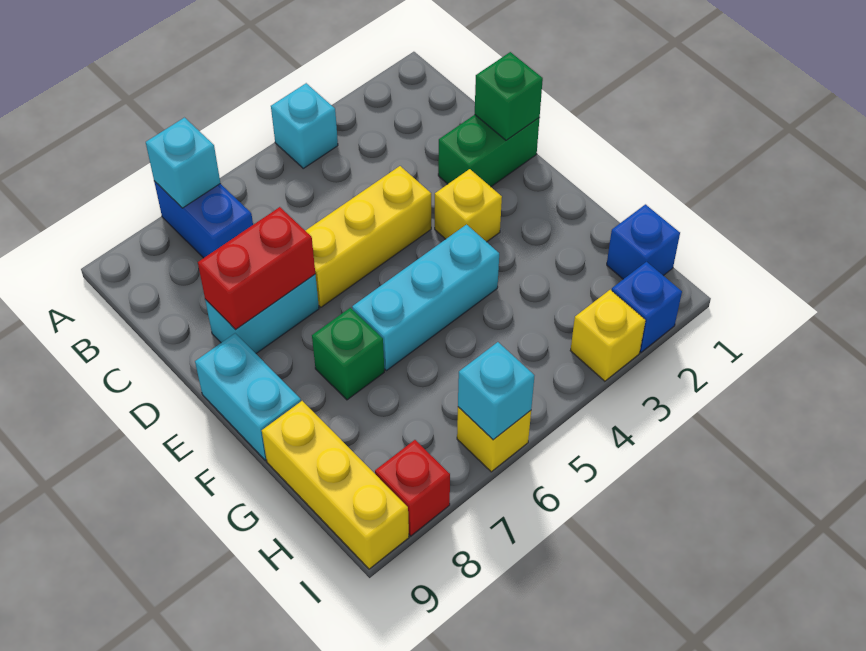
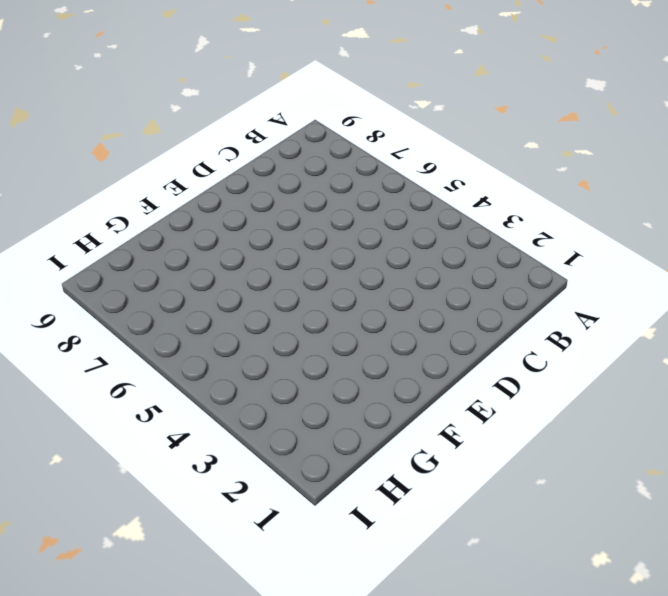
none -> cyan 1x1 brick [271,83,338,168]
none -> blue 1x2 brick [154,181,253,258]
none -> green 1x2 brick [438,115,540,187]

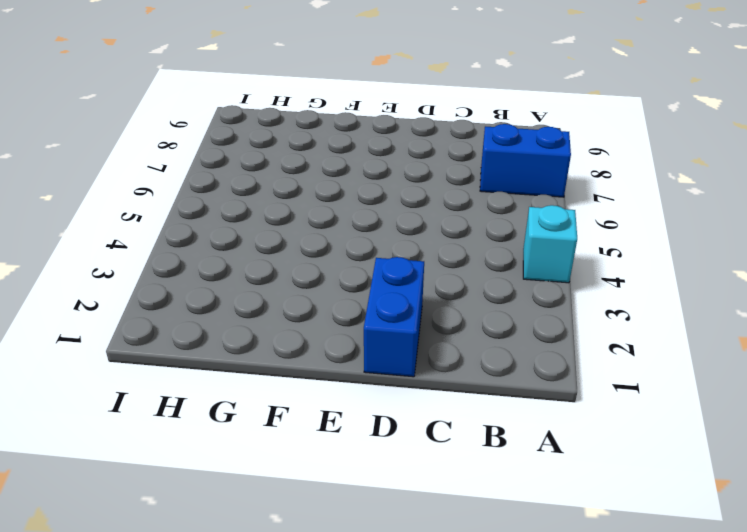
blue 1x2 brick [364,257,424,377] -> green 1x2 brick [438,115,540,187]
none -> yellow 1x3 brick [305,166,431,307]
none -> cyan 1x2 brick [205,275,319,353]
none -> yellow 1x1 brick [435,169,502,242]

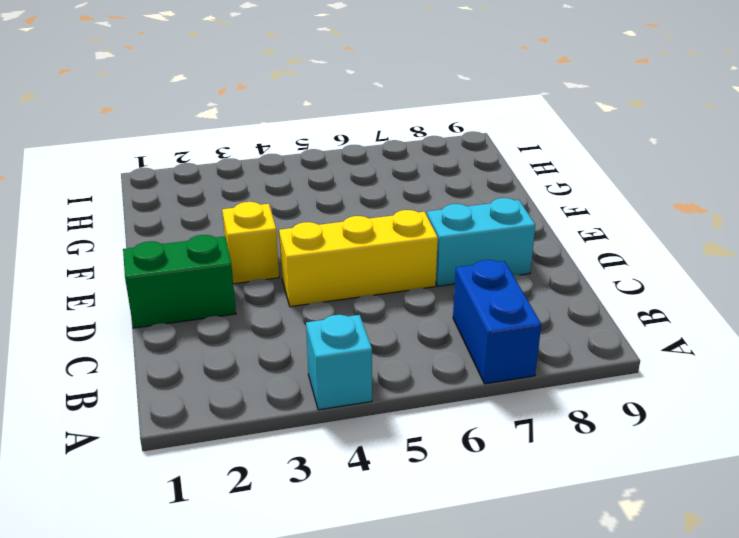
none -> cyan 1x2 brick [195,333,301,460]
none -> cyan 1x3 brick [352,224,499,371]
none -> green 1x1 brick [312,308,384,400]

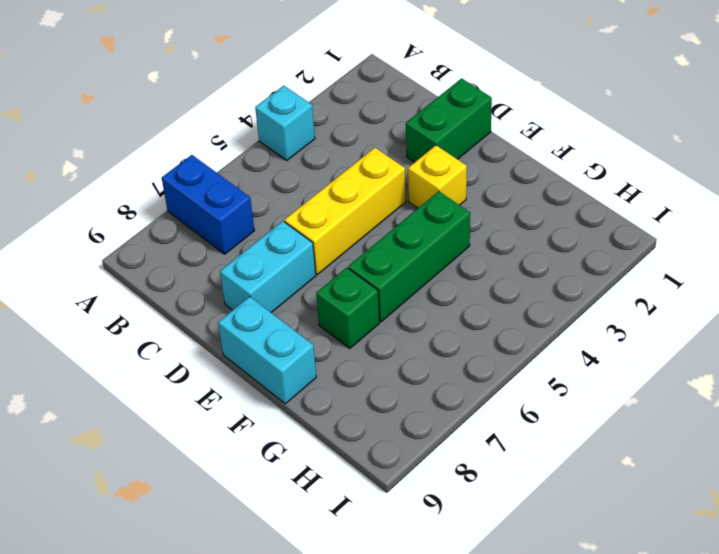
green 1x3 brick [348,191,470,322] -> cyan 1x3 brick [352,224,499,371]
none -> yellow 1x3 brick [262,401,409,569]
none -> blue 1x1 brick [607,204,680,279]
none -> blue 1x1 brick [612,262,682,352]

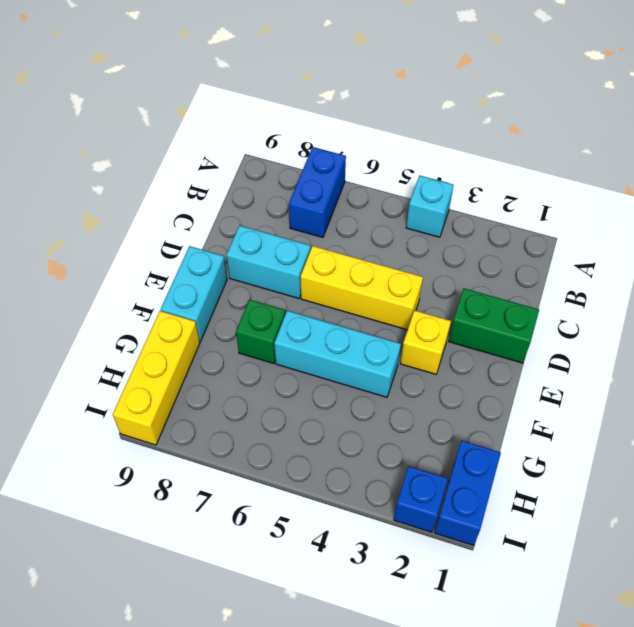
blue 1x2 brick [435,441,501,545] -> blue 1x1 brick [607,204,680,279]
none -> yellow 1x1 brick [570,290,646,381]
none -> yellow 1x1 brick [457,407,531,472]
none -> red 1x1 brick [375,440,450,536]

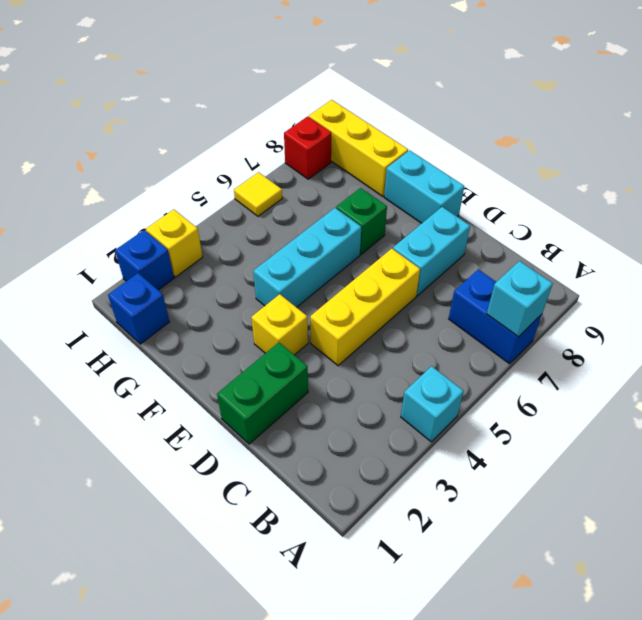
yellow 1x1 tile [234,172,282,216] -> yellow 1x1 brick [457,407,531,472]
none -> green 1x1 brick [475,52,543,140]
none -> red 1x2 brick [198,207,315,330]
none -> cyan 1x1 brick [458,342,534,440]

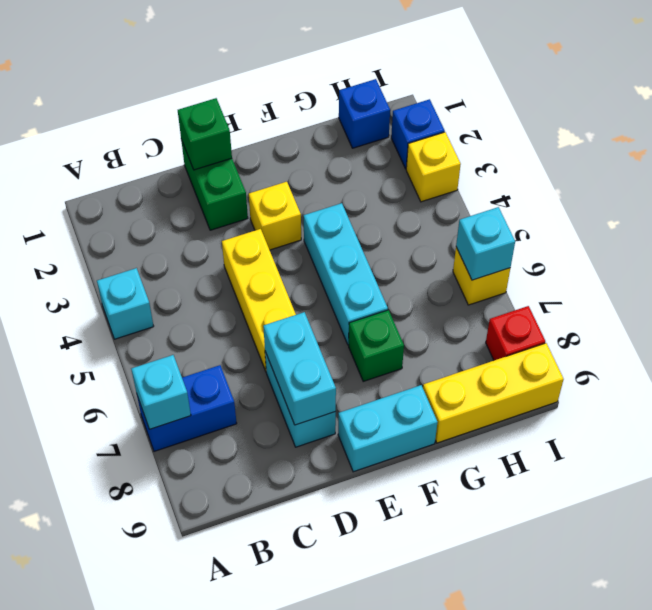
cyan 1x2 brick [263,312,336,425] -> red 1x2 brick [198,207,315,330]

